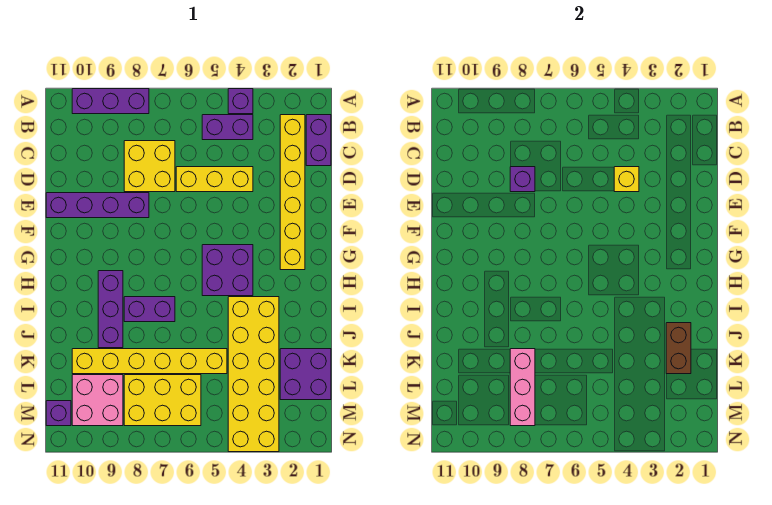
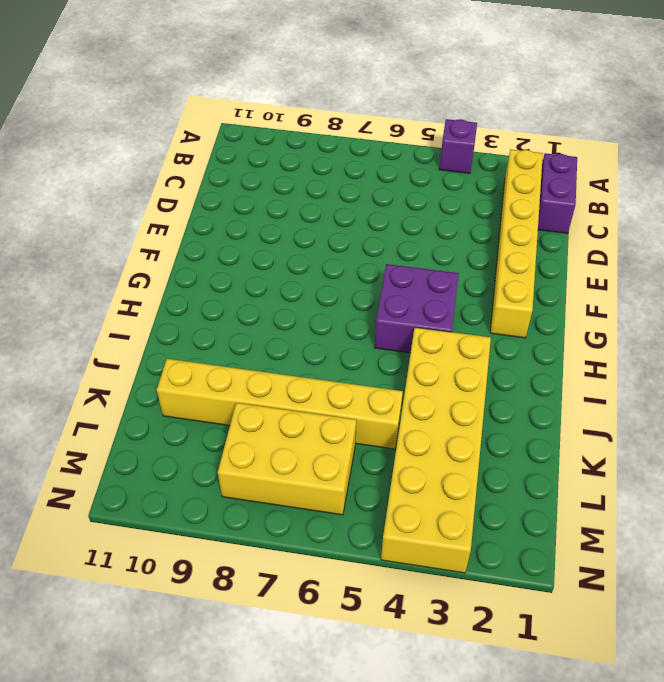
none -> purple 1x3 brick [72,89,149,114]
none -> purple 1x2 brick [202,115,253,140]
none -> yellow 2x2 brick [124,141,175,192]

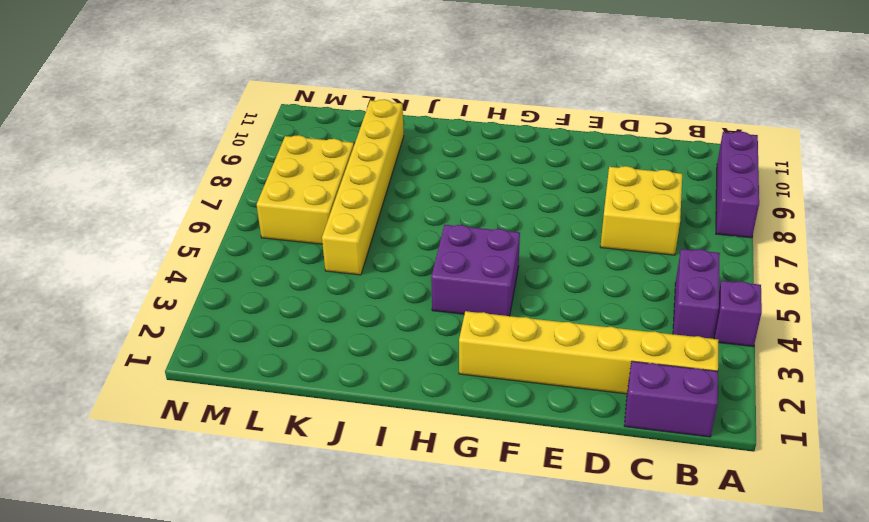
none -> yellow 1x3 brick [176,167,253,192]
none -> purple 1x4 brick [46,193,149,218]
none -> purple 1x3 brick [98,271,123,348]

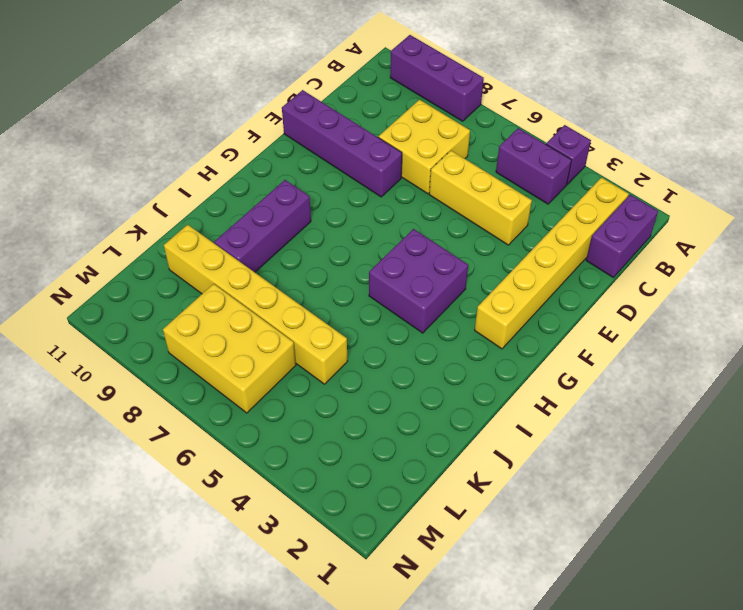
none -> yellow 2x6 brick [228,297,279,452]
none -> purple 1x2 brick [124,297,175,322]
none -> purple 2x2 brick [280,349,331,400]

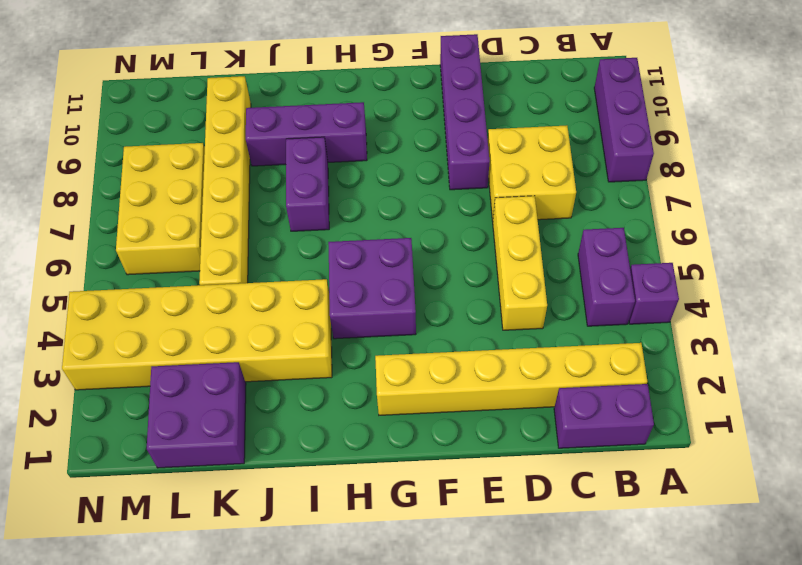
none -> pink 2x2 brick [72,375,123,426]
none -> purple 1x1 brick [46,401,71,426]
none -> yellow 1x1 brick [614,167,639,192]

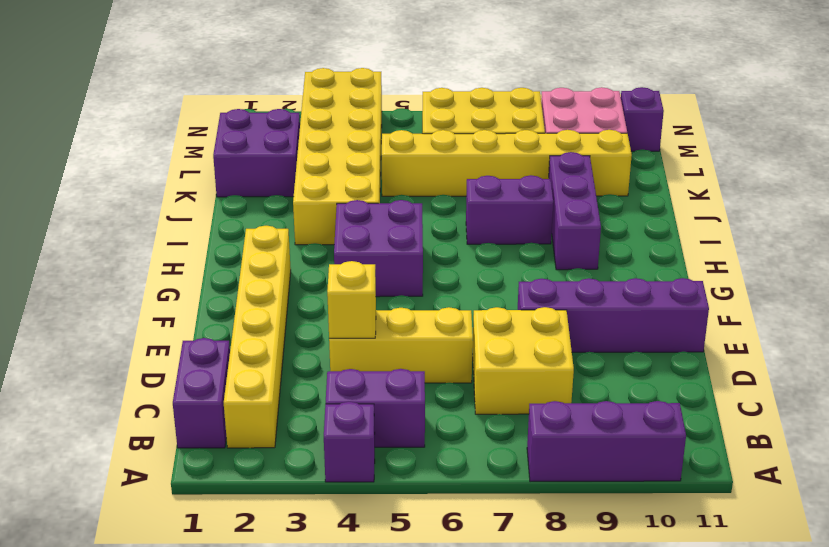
none -> purple 1x1 brick [510,167,535,192]
none -> brown 1x2 brick [666,323,691,374]
none -> pink 1x3 brick [510,349,535,426]

